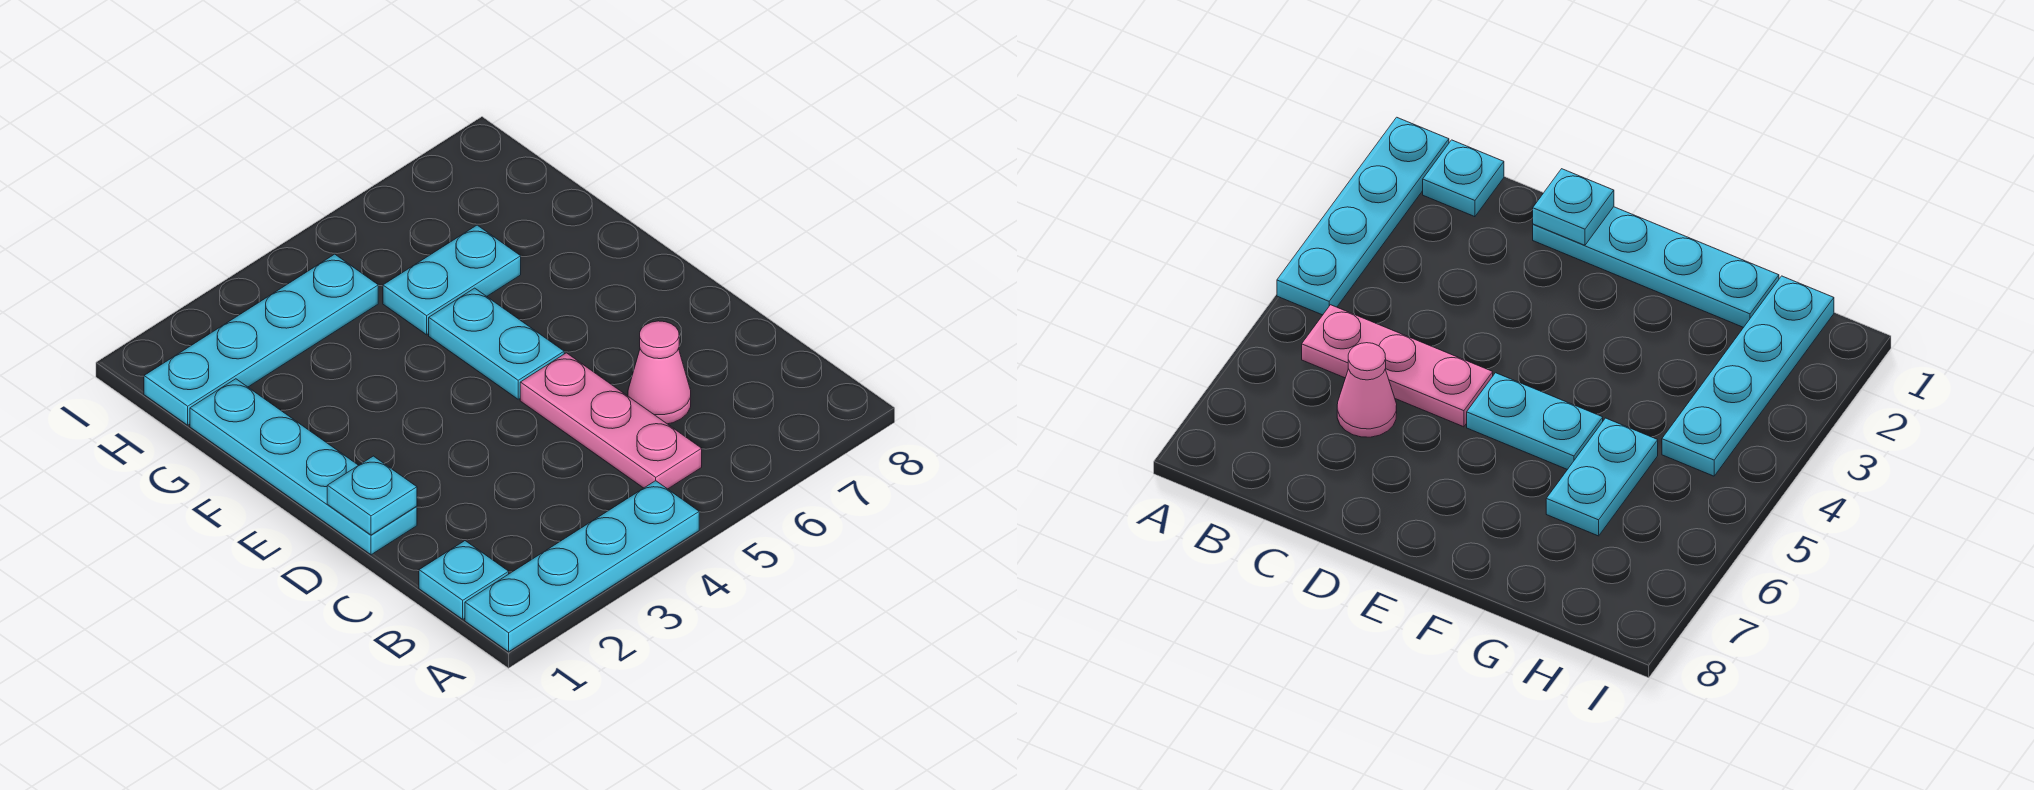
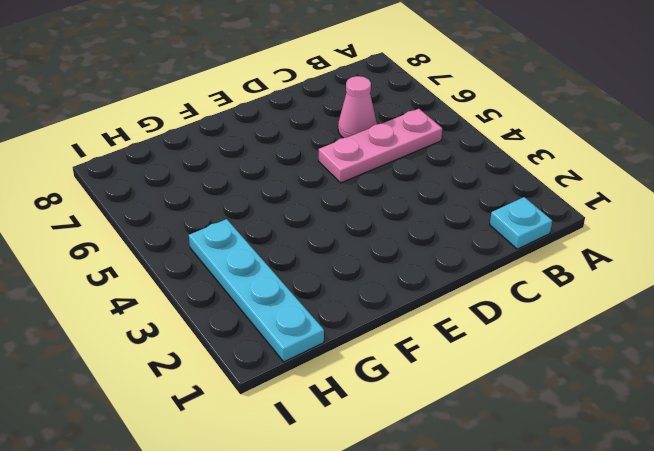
none -> cyan 1x4 plate [465,481,699,652]
none -> cyan 1x4 plate [190,379,417,555]

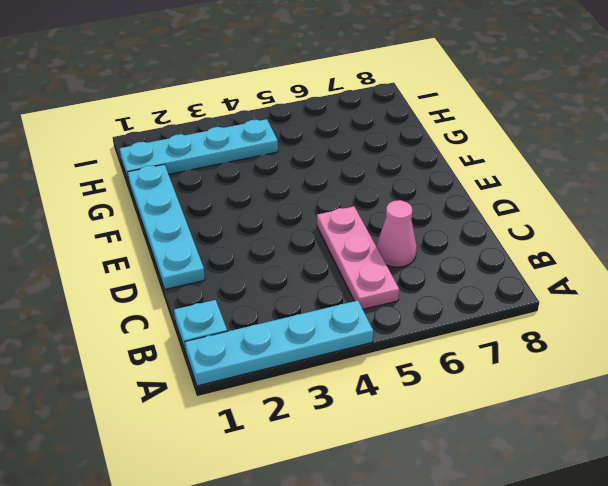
none -> cyan 1x2 plate [429,288,564,399]
none -> cyan 1x2 plate [383,225,521,335]

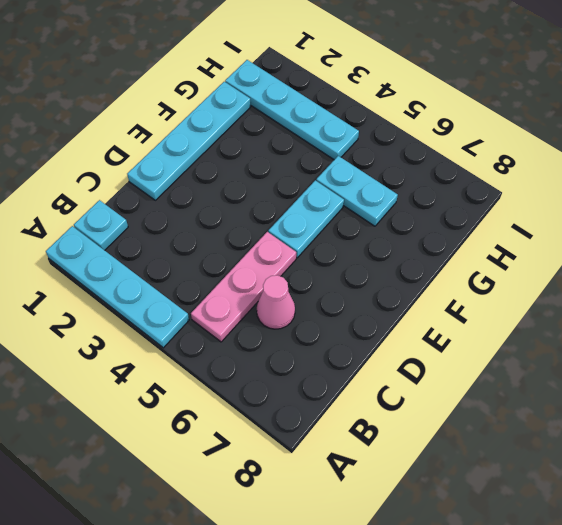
none -> cyan 1x1 plate [327,456,417,535]

